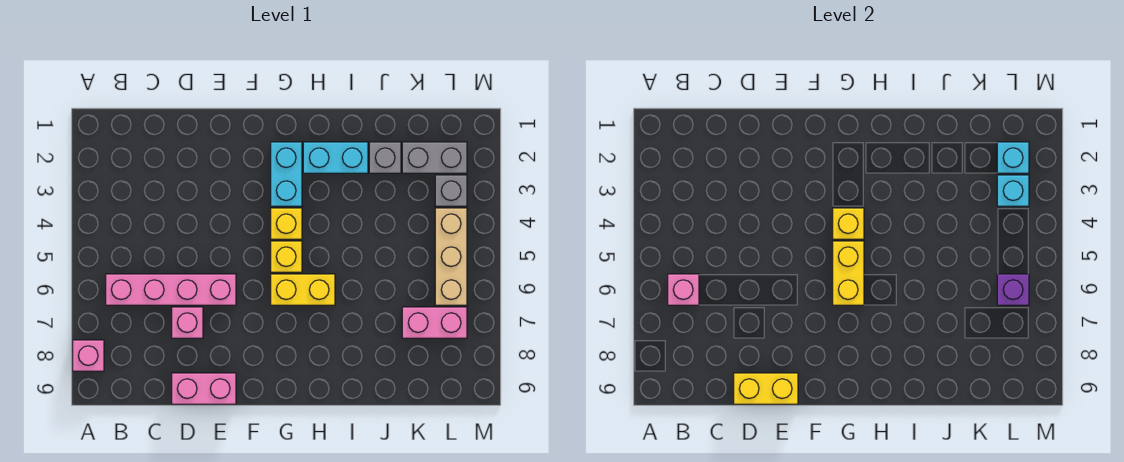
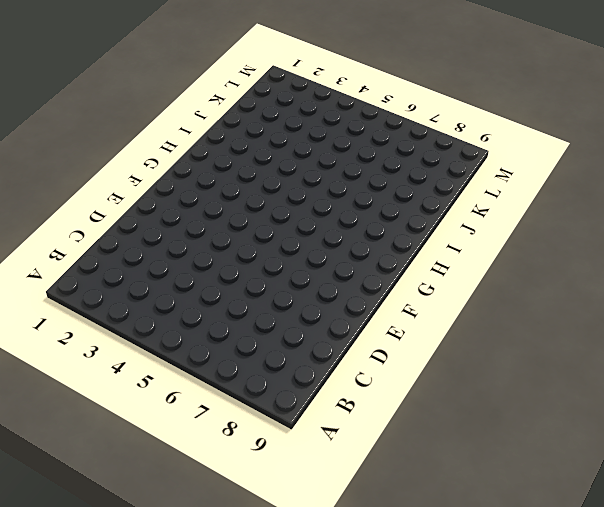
none -> pink 1x1 brick [73,340,104,371]
none -> pink 1x4 brick [106,274,236,305]
none -> pink 1x1 brick [172,307,203,338]

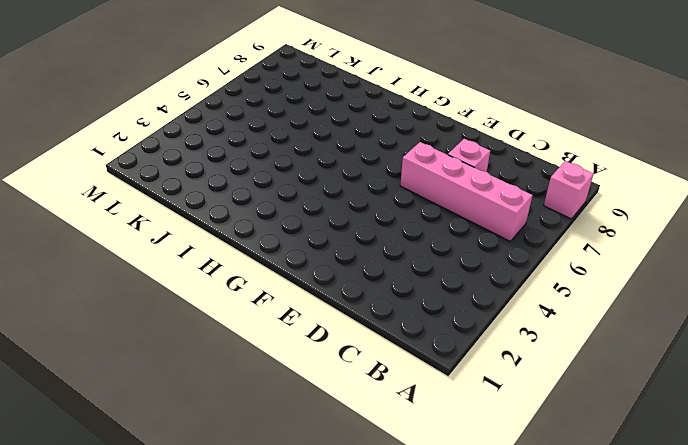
none -> pink 1x2 brick [172,373,236,404]
none -> cyan 1x2 brick [271,142,302,206]
none -> yellow 1x1 brick [271,208,302,239]

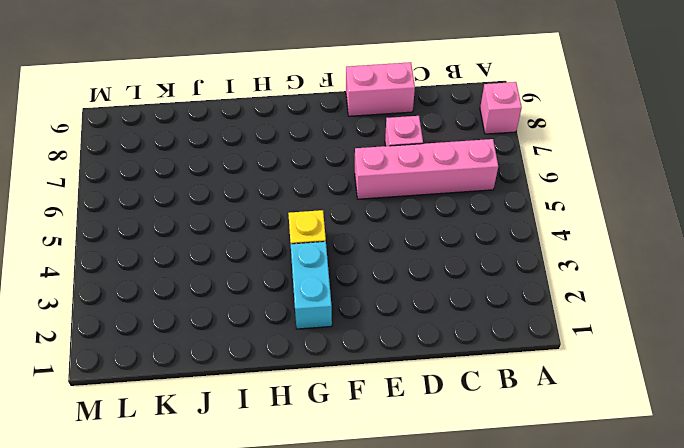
none -> yellow 1x1 brick [271,241,302,272]
none -> yellow 1x2 brick [271,274,335,305]
none -> cyan 1x2 brick [303,142,368,173]

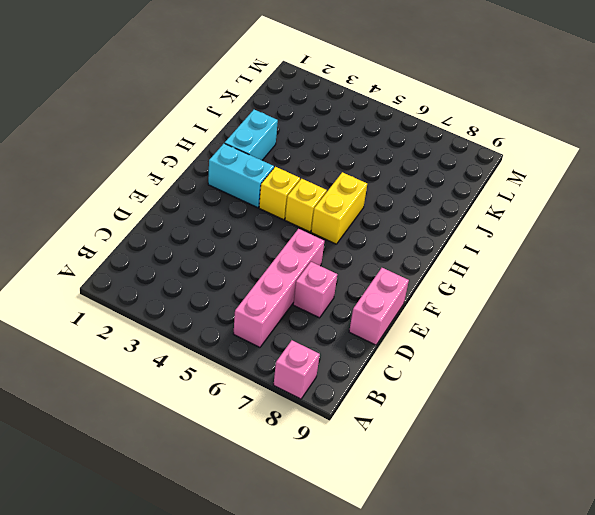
none -> grey 1x1 brick [369,142,401,173]
none -> grey 1x2 brick [402,142,467,173]
none -> pink 1x2 brick [402,307,467,338]

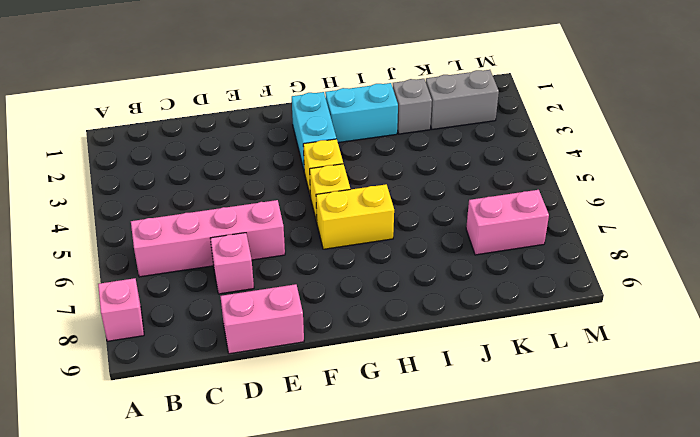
none -> grey 1x1 brick [435,175,467,206]
none -> tan 1x3 brick [435,208,467,305]
none -> pink 1x1 brick [668,274,699,305]

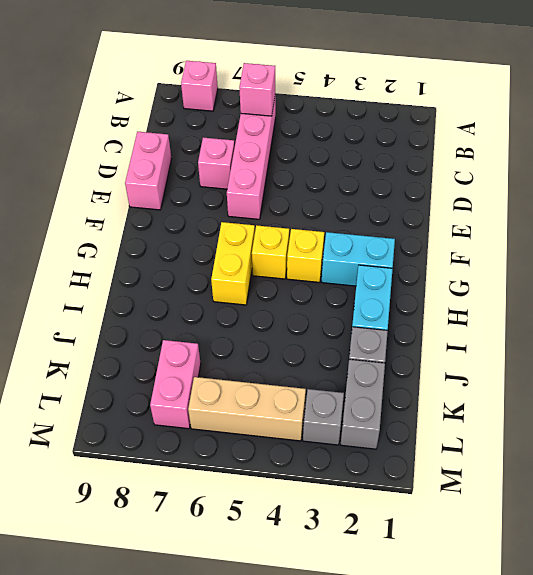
none -> yellow 1x2 brick [734,373,798,404]
none -> yellow 1x1 brick [833,208,864,239]
none -> yellow 1x2 brick [833,241,864,305]

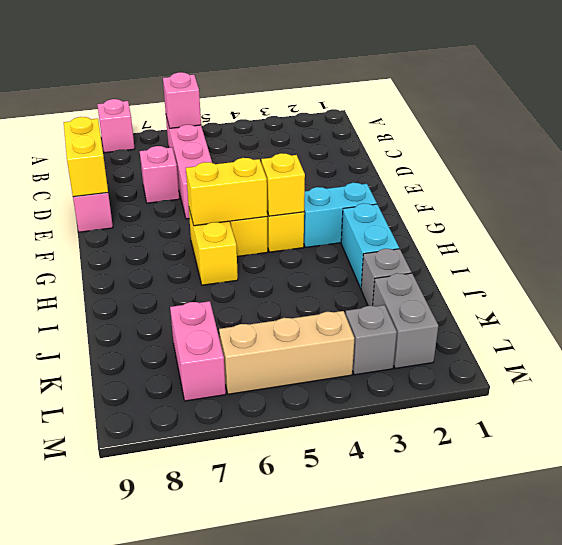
none -> cyan 1x1 brick [997,142,1029,173]
none -> cyan 1x1 brick [997,175,1029,206]
none -> purple 1x1 brick [997,274,1029,305]

